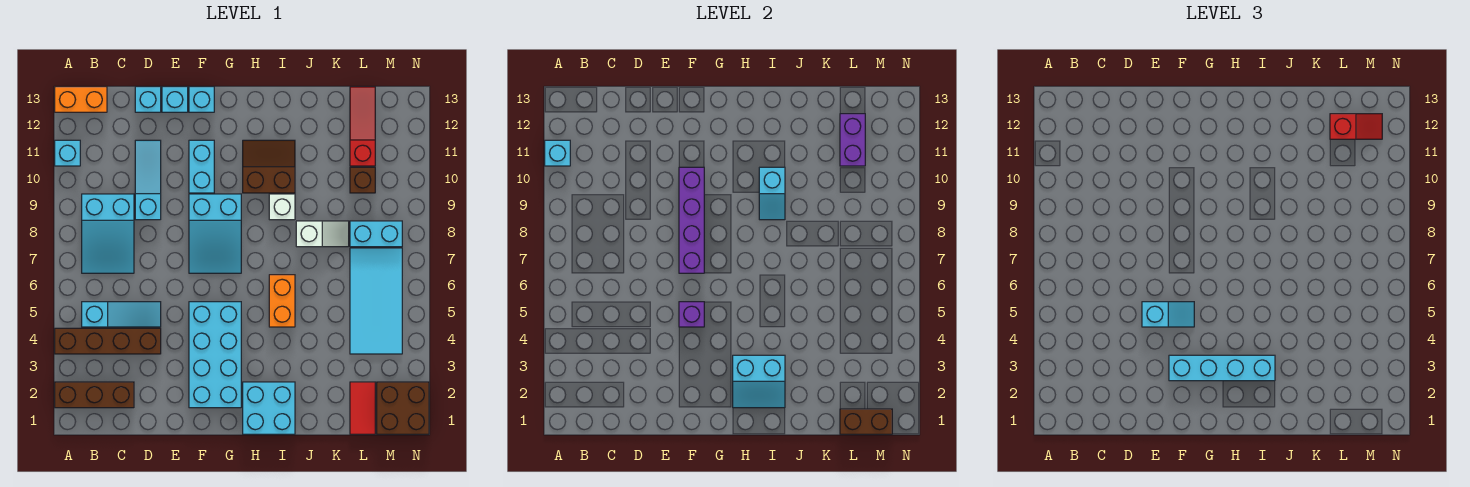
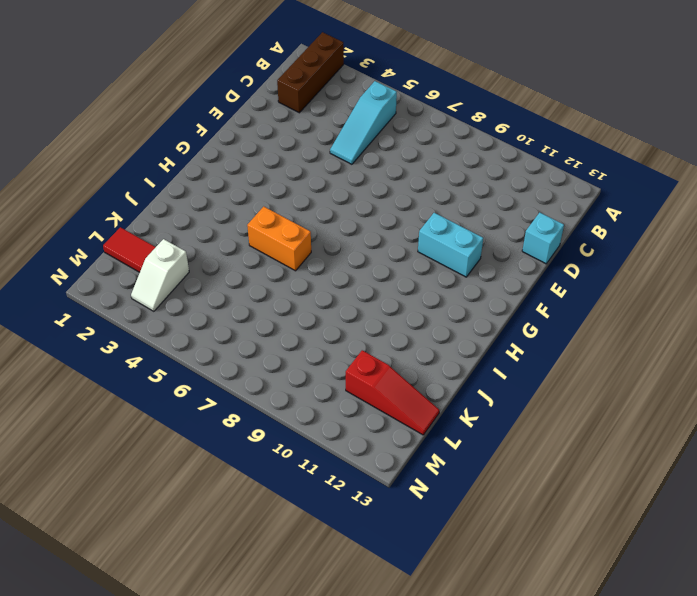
white 1x2 slope [131,239,189,311] -> white 1x2 slope moved to [296,221,349,247]
none -> brown 1x4 brick [55,328,161,354]
none -> cyan 1x1 brick [55,140,80,166]
none -> orange 1x2 brick [55,87,107,112]
none -> cyan 2x3 slope [82,194,134,273]

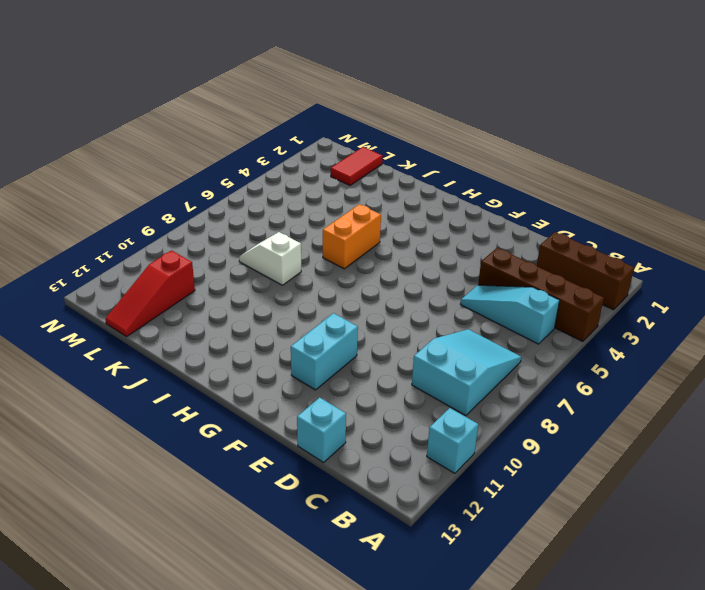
none -> orange 1x2 brick [55,87,107,112]
none -> cyan 1x3 slope [135,140,161,220]
none -> cyan 1x1 brick [162,87,188,112]
none -> cyan 2x4 brick [189,302,241,408]

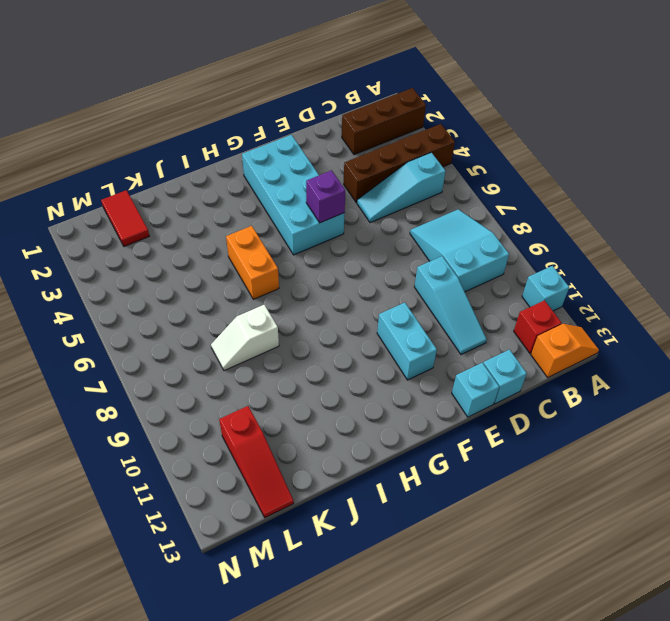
orange 1x2 slope [531,324,599,378] -> orange 1x2 brick [55,87,107,112]
red 1x1 brick [514,300,562,353] -> none
none -> cyan 2x3 slope [189,194,241,273]
none -> cyan 1x1 brick [189,87,214,112]
none -> cyan 2x2 brick [243,382,295,434]
none -> brown 2x2 slope [243,140,295,193]

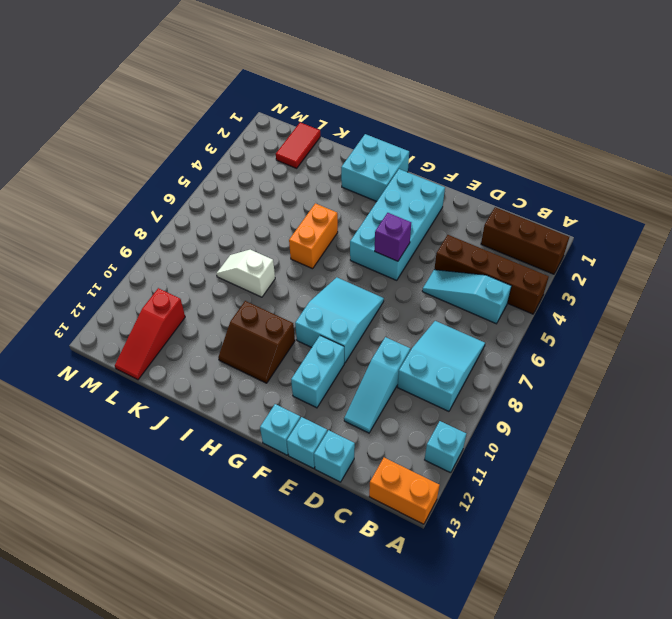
none -> white 1x1 brick [269,194,295,220]
none -> cyan 2x4 tile [350,248,402,354]
none -> cyan 1x2 brick [350,221,402,247]
none -> brown 1x1 brick [350,167,375,193]

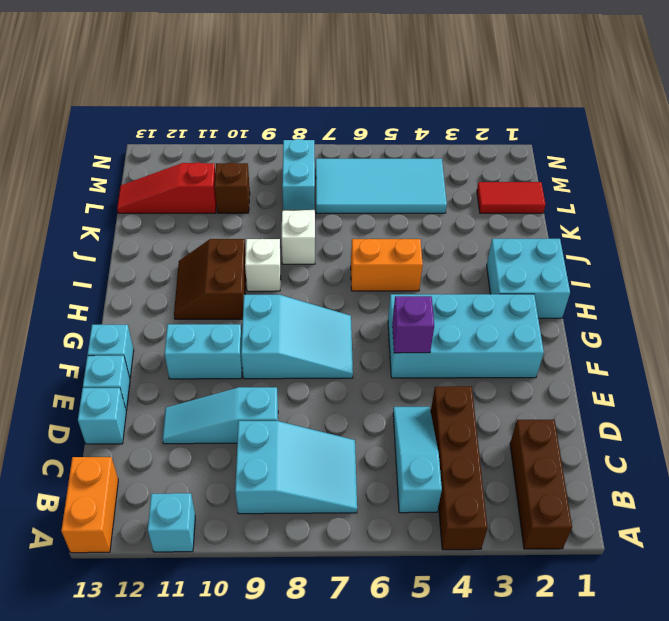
none -> brown 2x2 brick [377,382,429,434]
none -> cyan 1x1 brick [545,140,570,166]
none -> purple 1x4 brick [679,167,704,273]
none -> cyan 2x2 slope [733,355,785,408]

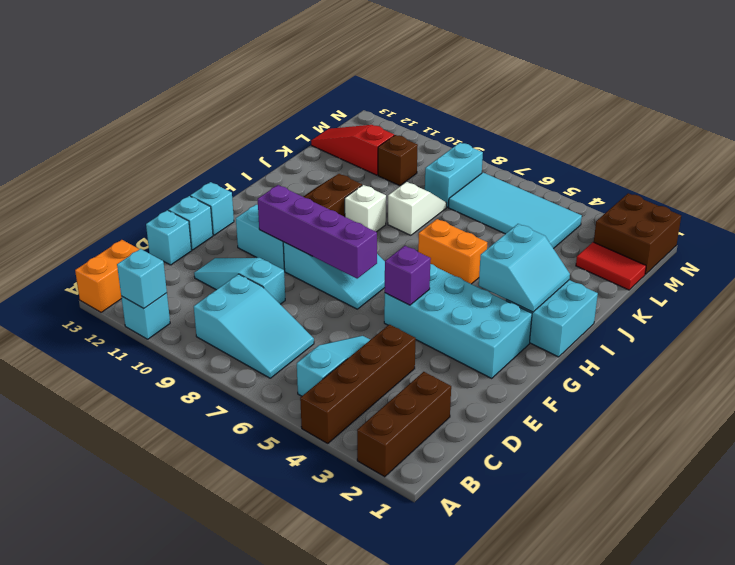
none -> cyan 1x2 slope [759,167,785,220]
none -> brown 1x2 brick [840,409,892,434]
none -> purple 1x2 brick [840,114,865,166]
none -> cyan 1x2 slope [1142,302,1194,327]

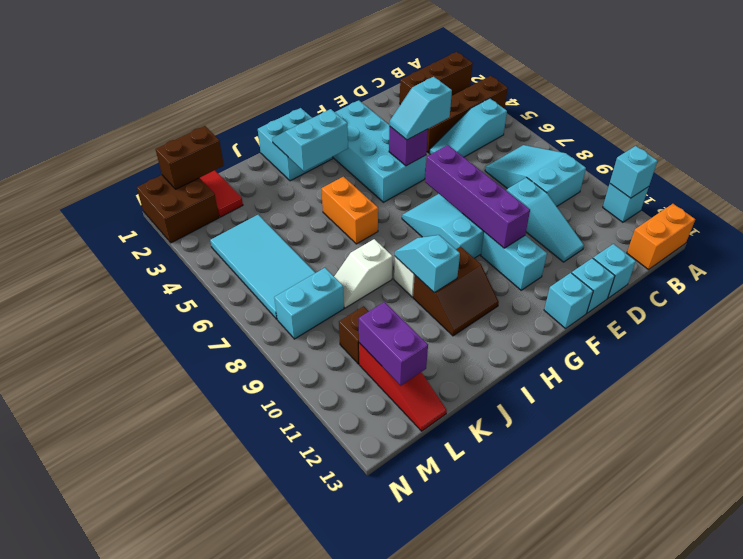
none -> cyan 1x4 brick [1169,355,1275,381]
none -> red 1x2 slope [1330,114,1382,139]

